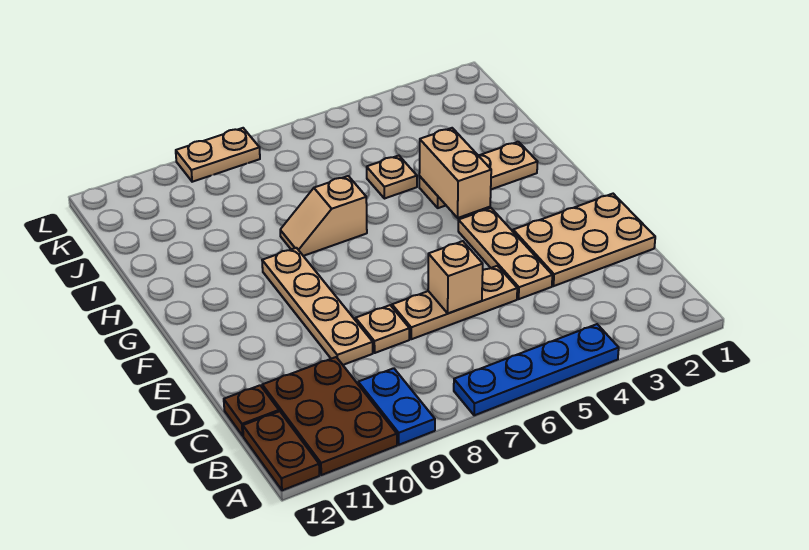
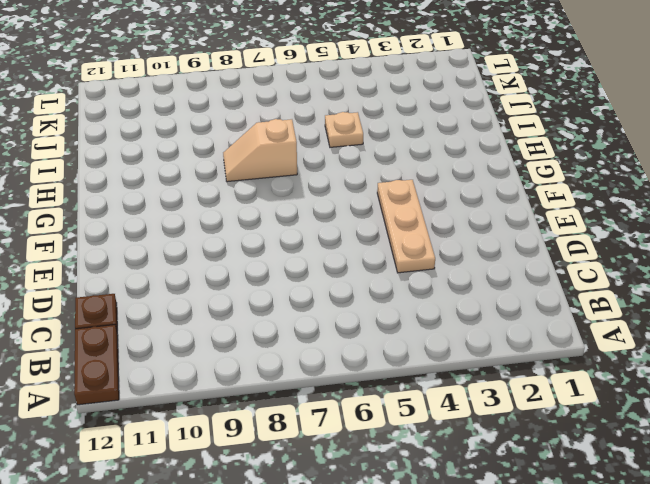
none -> blue 1x4 plate [454,324,619,415]
none -> blue 1x2 plate [358,368,435,445]
none -> brown 2x3 plate [262,357,397,475]

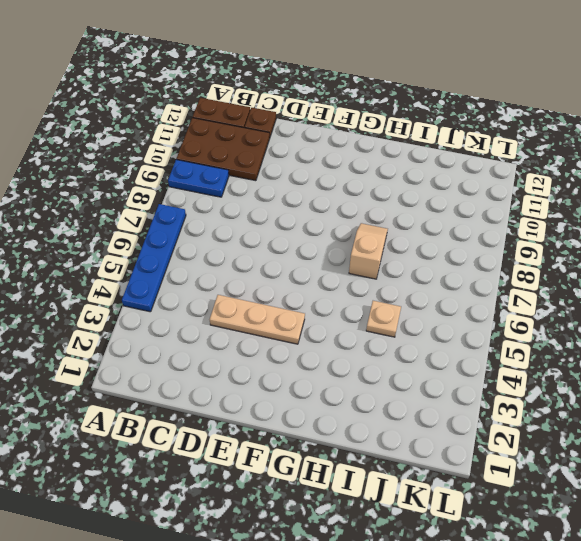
none -> tan 2x3 plate [513,194,655,286]
none -> tan 1x3 plate [392,266,517,339]
none -> tan 1x1 plate [356,305,409,353]

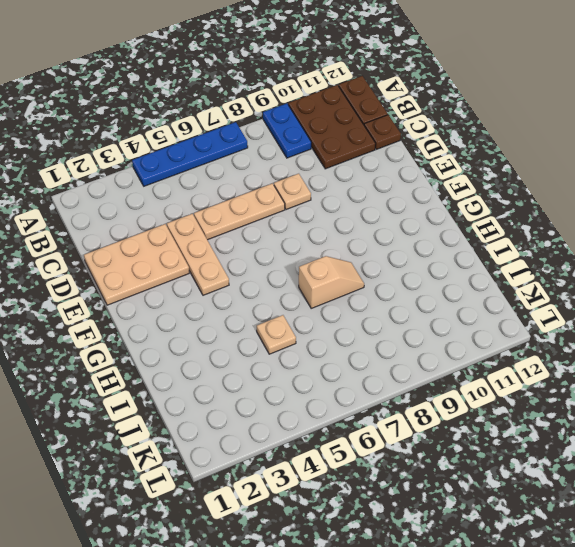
none -> tan 1x4 plate [262,248,373,365]
none -> tan 1x3 plate [419,142,537,208]
none -> tan 1x2 plate [176,128,260,182]

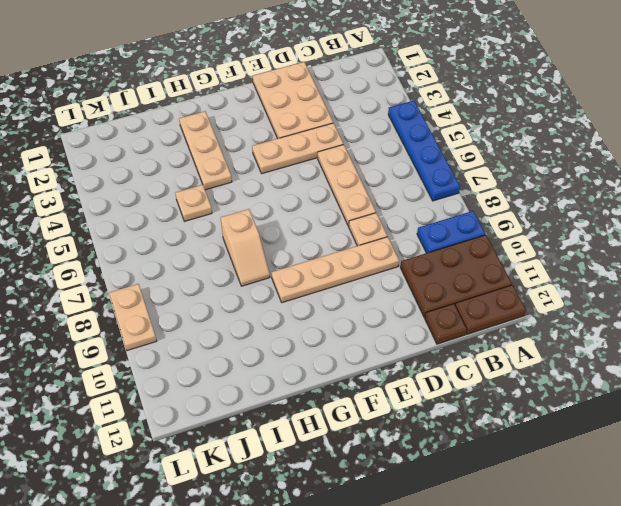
none -> tan 1x1 brick [428,241,483,313]
none -> tan 1x2 brick [419,128,491,218]

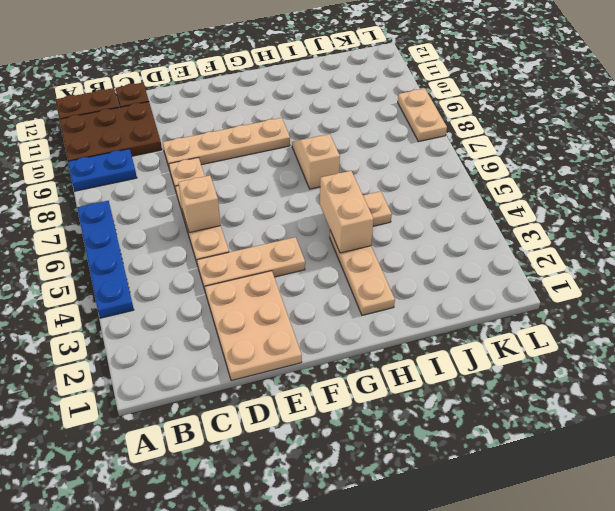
tan 1x2 brick [320,171,374,253] -> tan 1x2 brick turned to [419,128,491,218]

